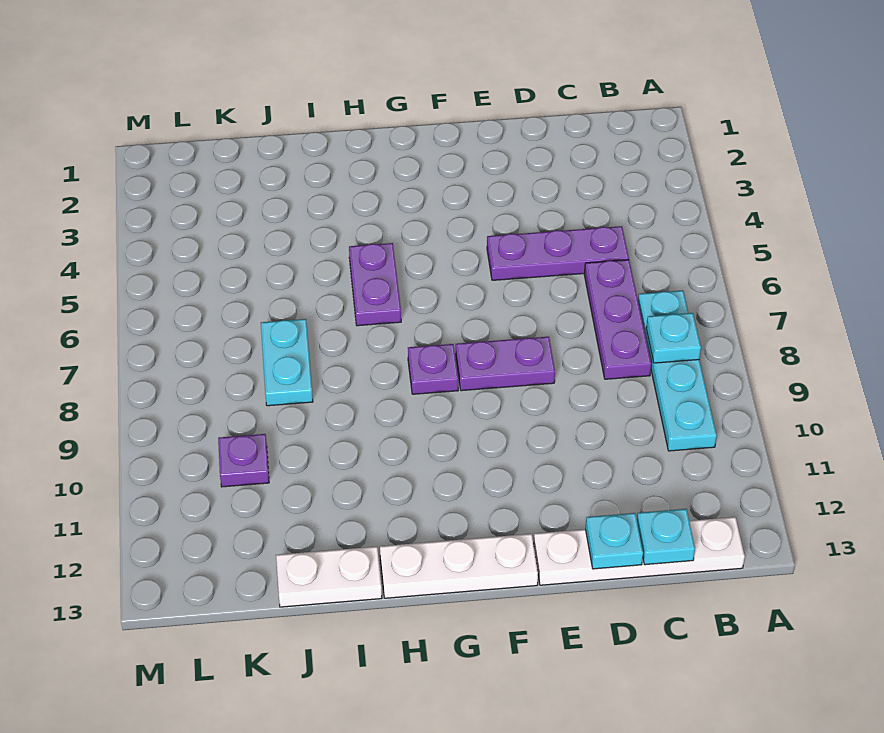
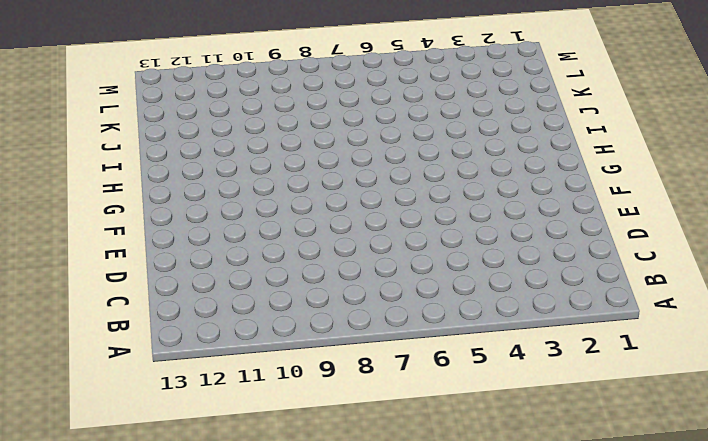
none -> cyan 1x4 plate [638,291,717,451]
none -> white 1x4 plate [534,517,745,585]
none -> purple 1x3 plate [487,226,629,280]

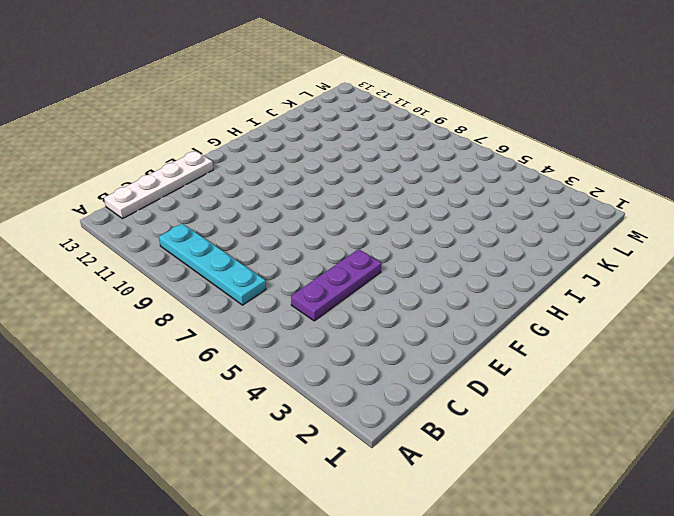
none -> purple 1x3 plate [584,260,651,379]
none -> purple 1x2 plate [456,337,555,391]
none -> white 1x3 plate [380,534,538,598]

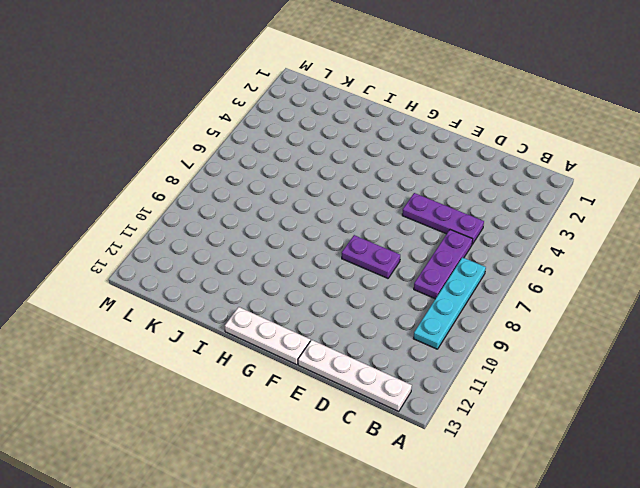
none -> purple 1x1 plate [408,344,458,394]
none -> purple 1x2 plate [349,243,401,326]
none -> white 1x2 plate [276,547,382,607]

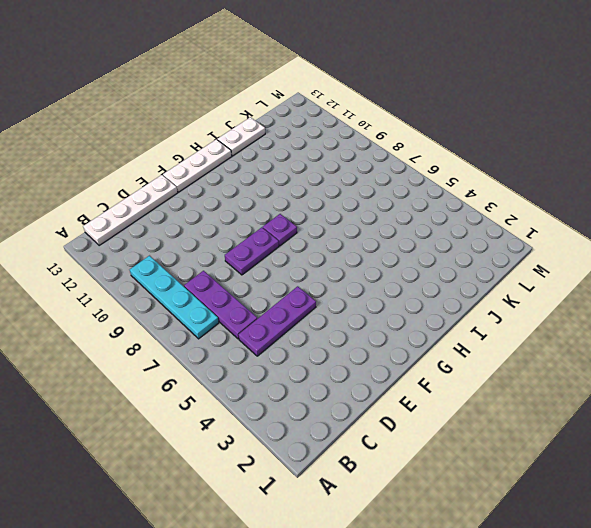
none -> purple 1x2 plate [349,243,401,326]
none -> cyan 1x2 plate [261,319,313,406]
none -> purple 1x1 plate [218,434,269,487]

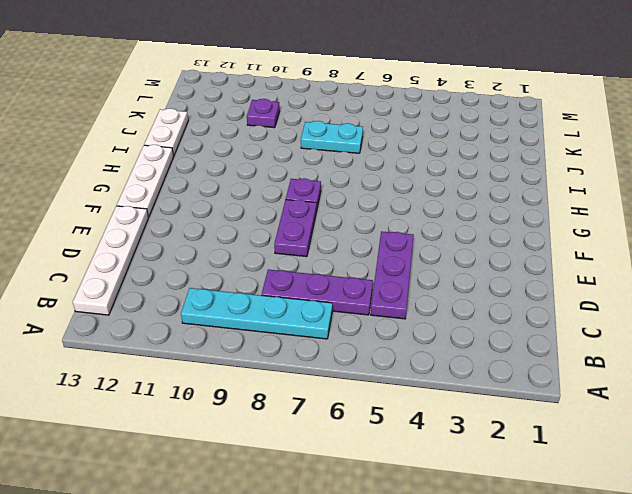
none -> purple 1x2 plate [349,243,401,326]
none -> cyan 1x1 plate [646,313,701,363]
none -> cyan 1x1 plate [637,509,695,565]

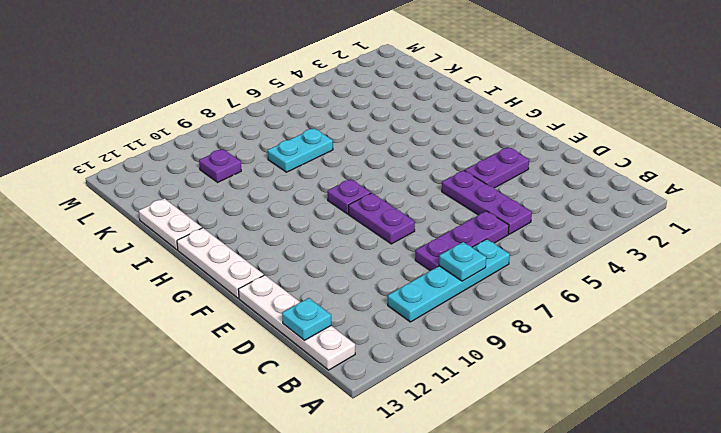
purple 1x2 plate [465,147,529,188] -> purple 1x2 plate moved to [349,243,401,326]
none -> cyan 1x1 plate [586,513,643,569]

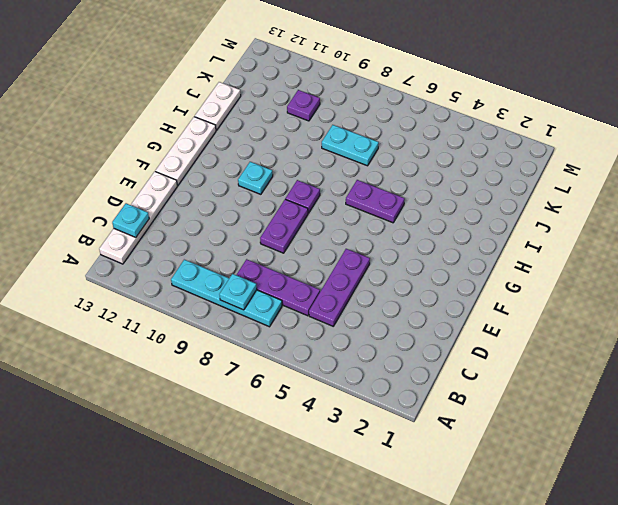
cyan 1x1 plate [238,162,273,194] -> cyan 1x1 plate moved to [586,513,643,569]

